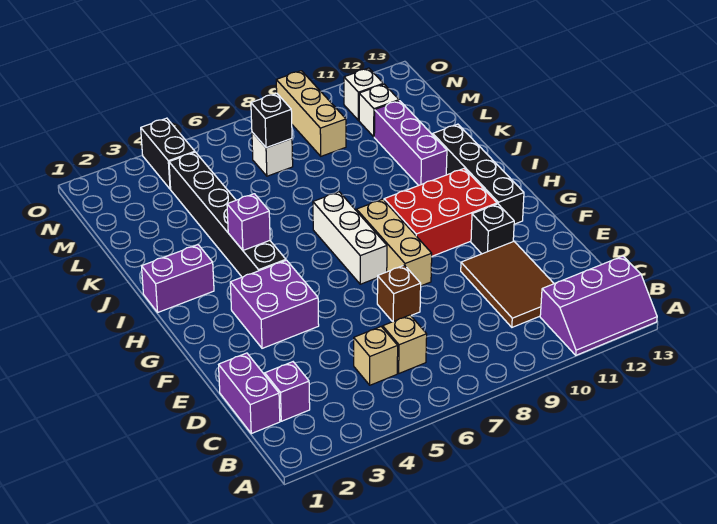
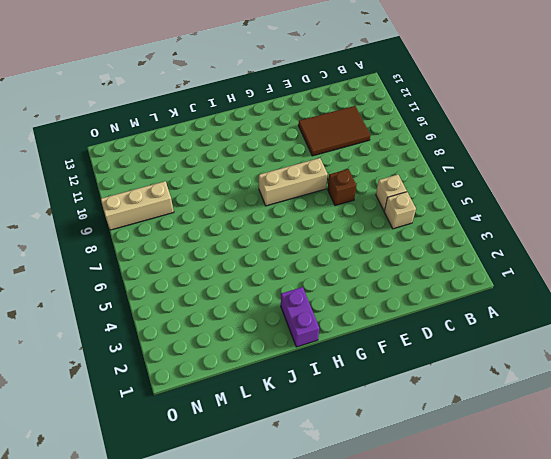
none -> purple 2x3 slope [540,256,657,355]
none -> purple 1x2 brick [219,353,280,434]
none -> purple 1x1 brick [265,362,310,421]

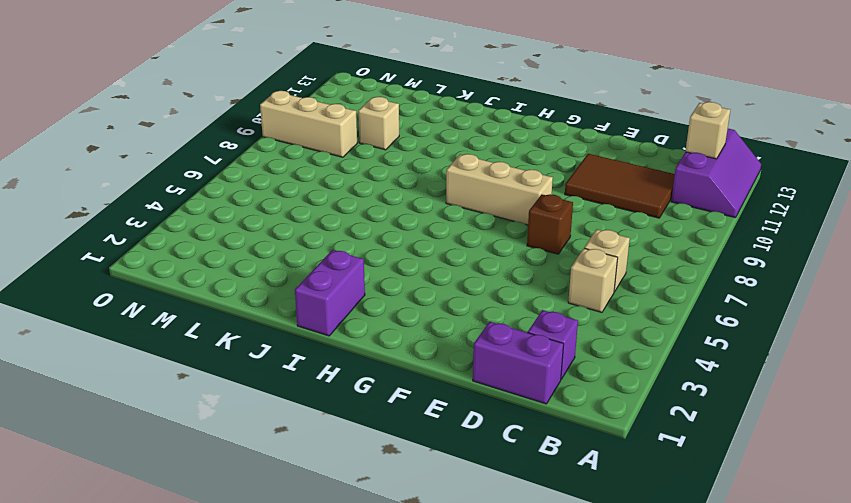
tan 1x1 brick [686,102,730,159] -> none
tan 1x1 brick [358,97,399,150] -> none
none -> purple 2x2 brick [230,260,319,348]
none -> black 1x1 brick [471,204,514,254]
none -> white 1x3 brick [313,192,387,284]

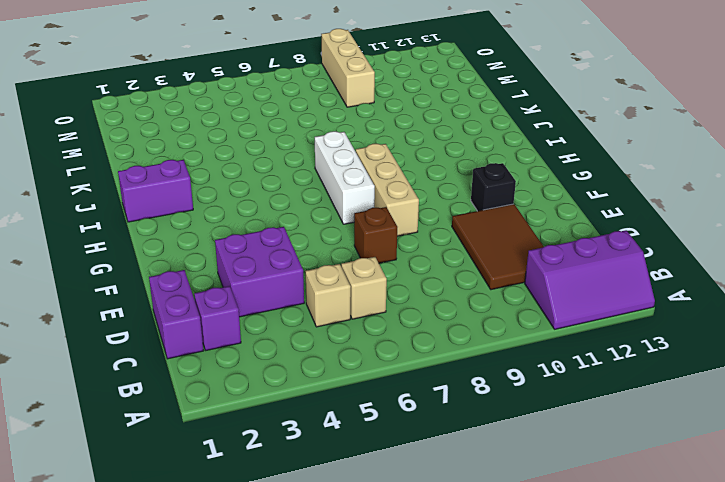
purple 2x2 brick [215,227,304,317] -> purple 2x2 brick moved to [230,260,319,348]
none -> red 2x3 brick [384,169,497,256]
none -> black 1x4 brick [433,124,524,224]
none -> black 1x6 brick [169,152,286,277]

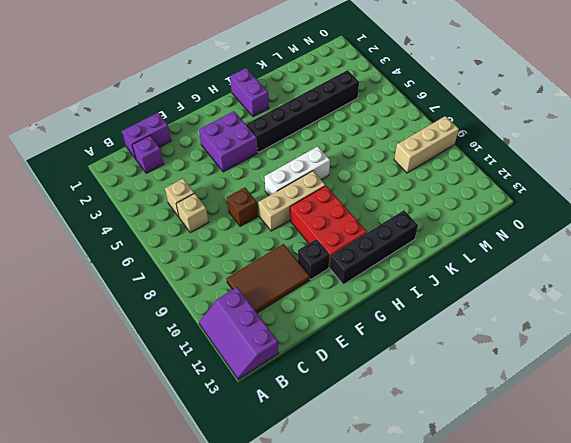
none -> purple 1x3 brick [374,101,447,186]
none -> white 1x1 brick [252,132,293,176]
none -> white 1x1 brick [359,84,399,137]

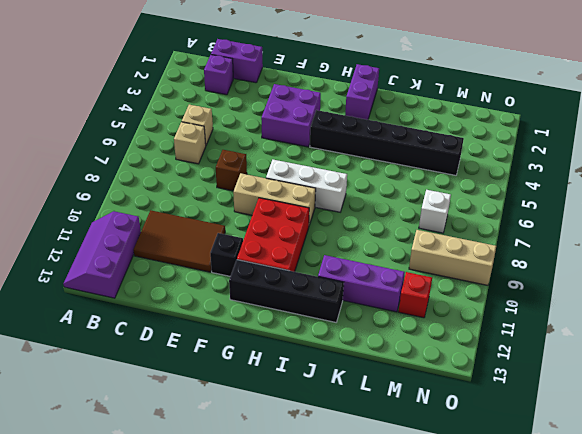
red 1x1 brick [398,272,432,318] -> white 1x1 brick [359,84,399,137]
none -> black 1x2 brick [141,118,195,189]
none -> white 1x1 brick [344,68,383,120]
none -> purple 1x1 brick [227,194,270,250]

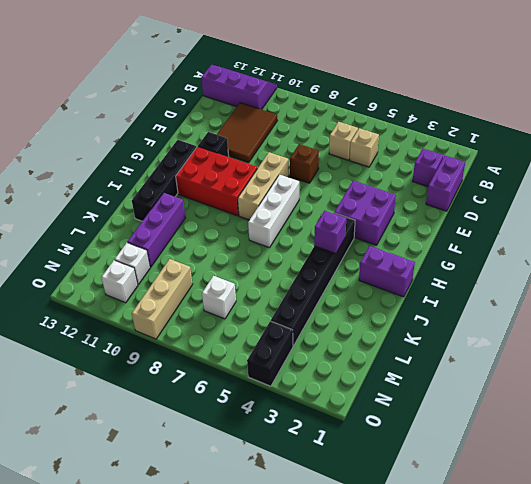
none -> black 1x1 brick [251,93,292,148]

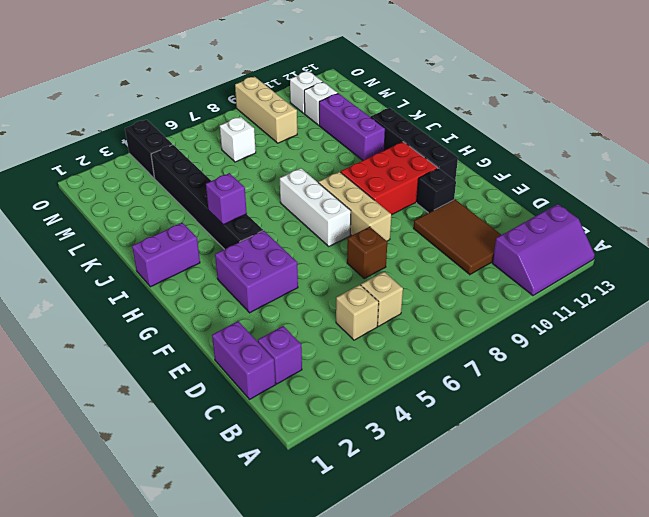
none -> black 1x1 brick [251,93,292,148]

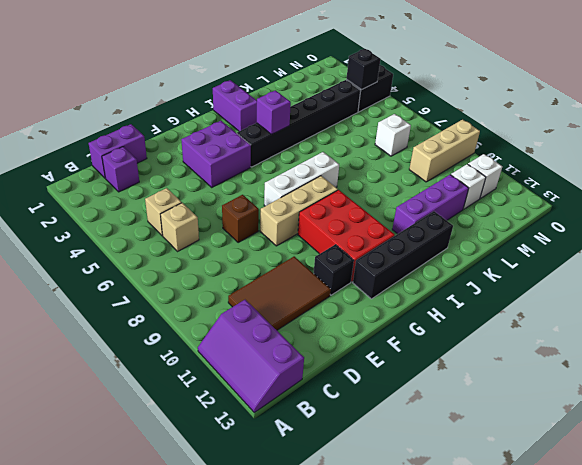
black 1x1 brick [346,49,380,90] -> black 1x1 brick moved to [251,93,292,148]

